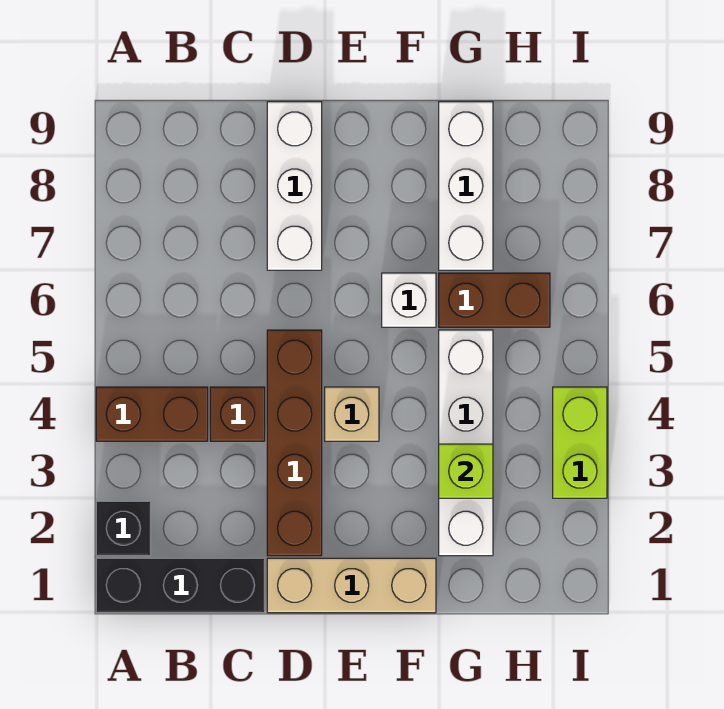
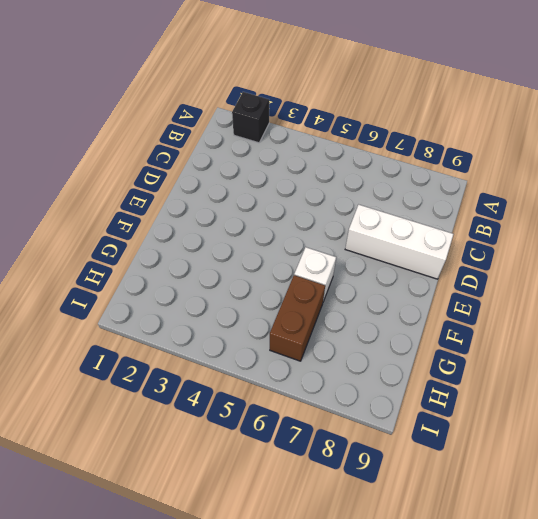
none -> black 1x3 brick [96,558,265,613]
none -> brown 1x2 brick [96,387,208,441]
none -> brown 1x1 brick [210,387,265,441]

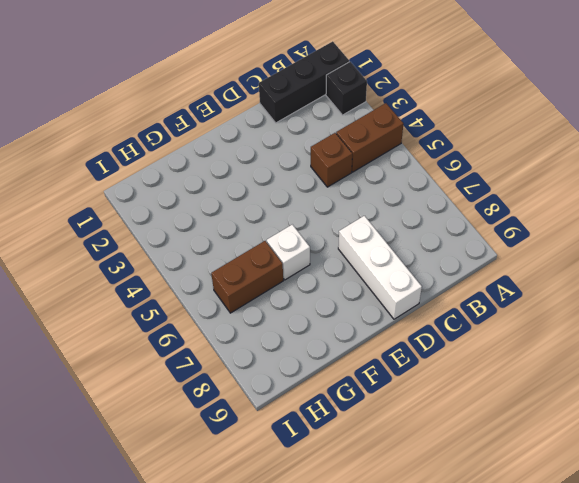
none -> tan 1x3 brick [267,558,436,613]
none -> brown 1x4 brick [267,330,322,556]
none -> tan 1x1 brick [325,387,379,441]

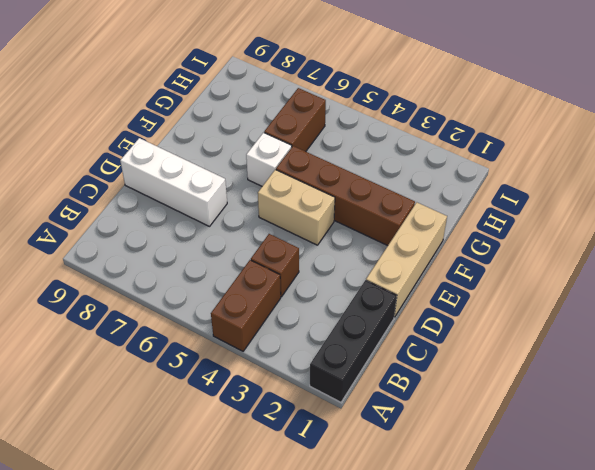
tan 1x2 brick [258,170,335,245] -> tan 1x1 brick [325,387,379,441]
brown 1x4 brick [276,146,415,246] -> brown 1x4 brick moved to [267,330,322,556]
none -> black 1x1 brick [96,501,151,556]
none -> white 1x4 brick [439,330,493,556]
none -> white 1x3 brick [439,102,493,270]

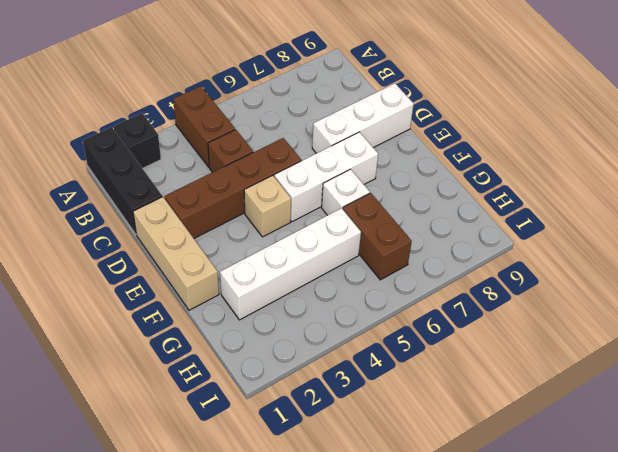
white 1x3 brick [274,132,378,222] -> white 1x3 brick moved to [439,102,493,270]
none -> lime 1x2 brick [553,387,607,498]
none -> lime 1x1 brick [439,444,493,498]

